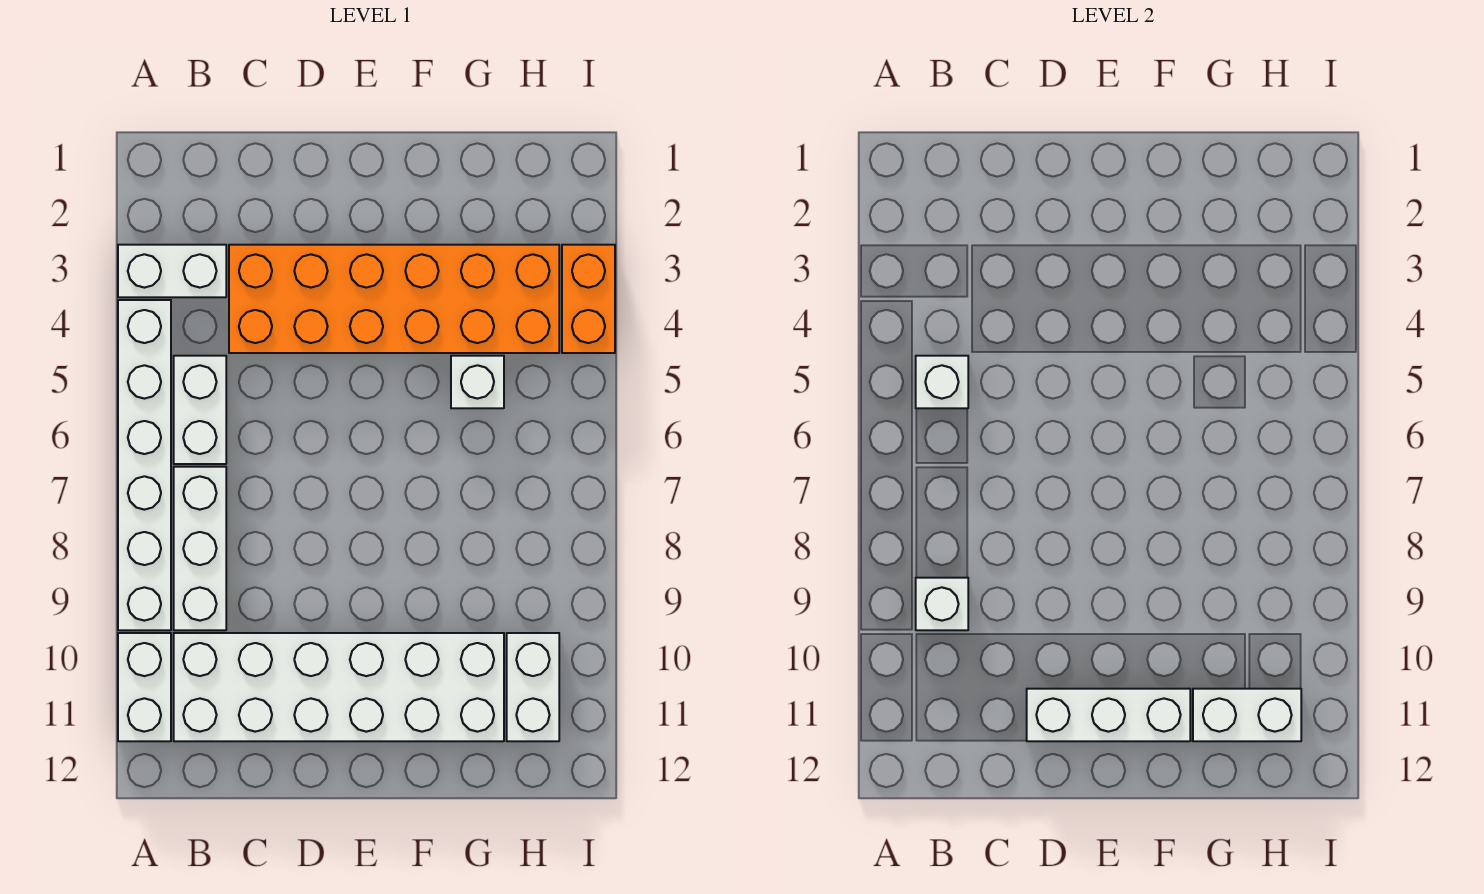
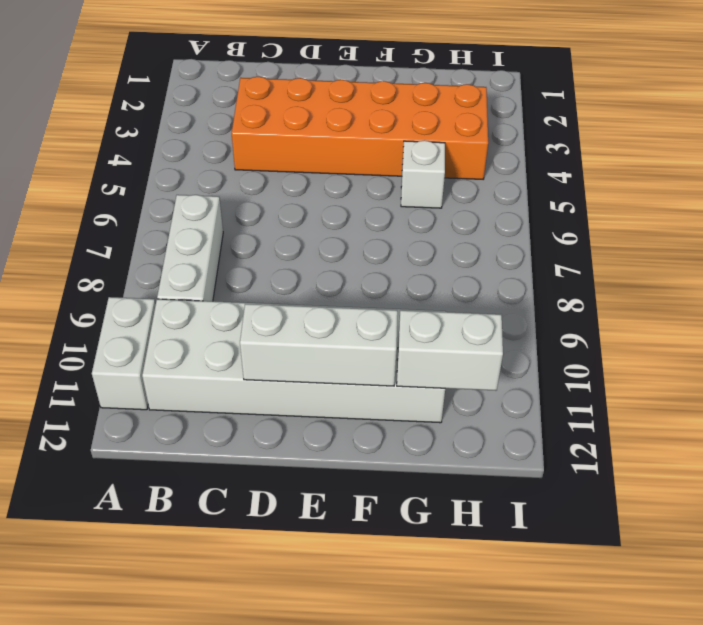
none -> white 1x2 brick [118,245,226,297]
none -> white 1x6 brick [118,300,171,630]
none -> white 1x2 brick [174,356,226,464]

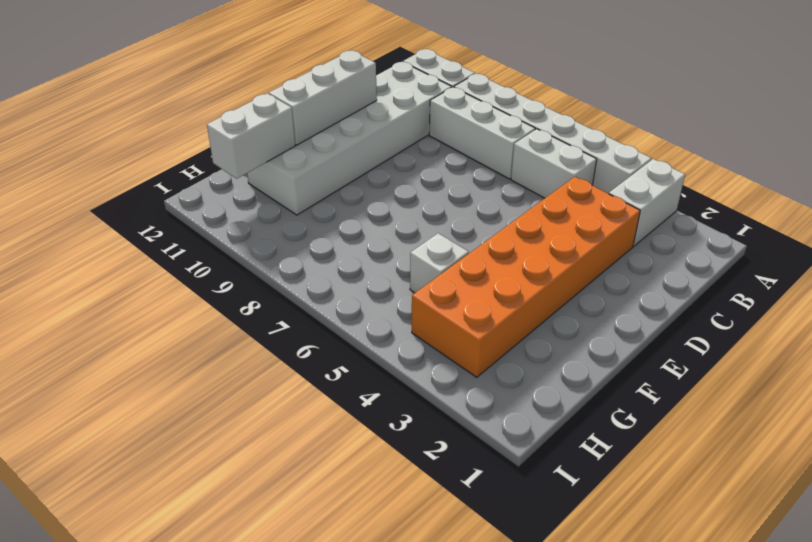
none -> white 1x2 brick [507,633,559,741]
none -> orange 1x2 brick [562,245,615,353]
none -> white 1x1 brick [916,356,968,408]

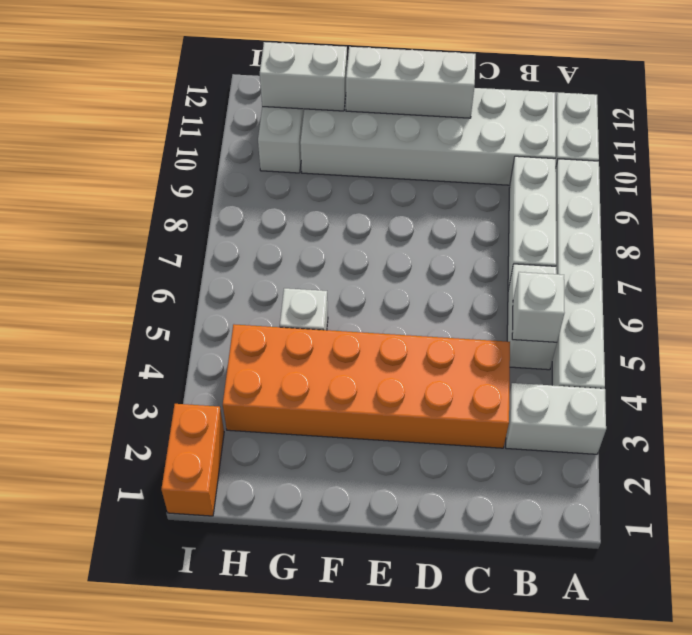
orange 1x2 brick [161,404,224,516] -> orange 1x2 brick moved to [562,245,615,353]
none -> white 1x1 brick [916,578,968,630]

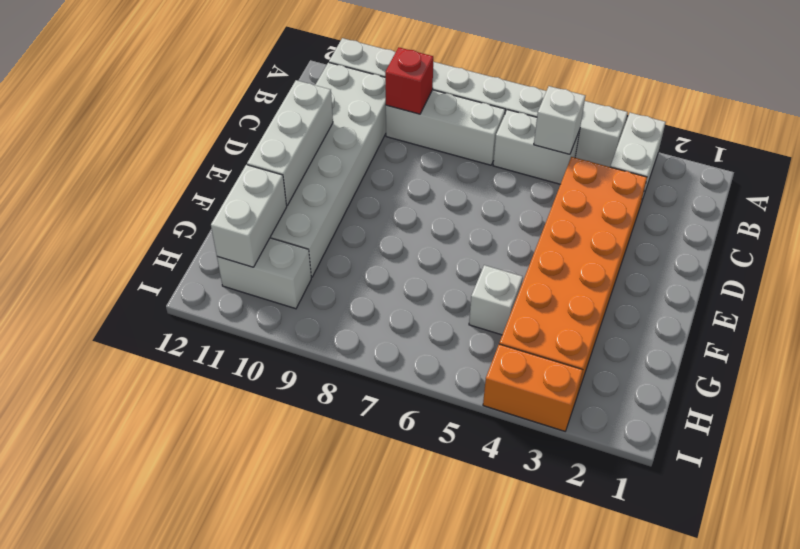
red 1x1 brick [385,47,433,114] -> white 1x1 brick [916,578,968,630]

